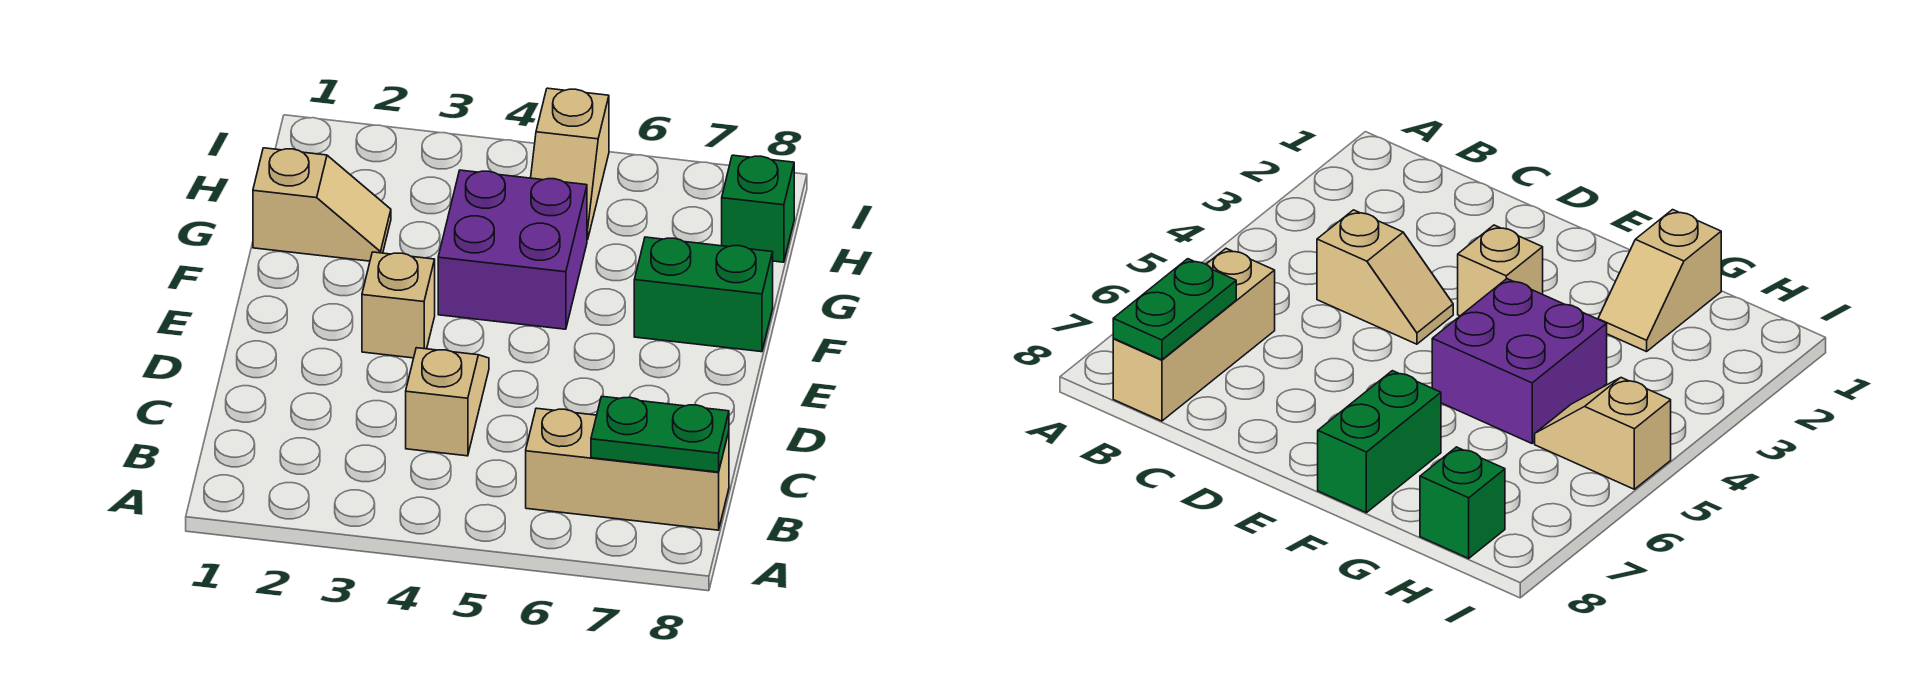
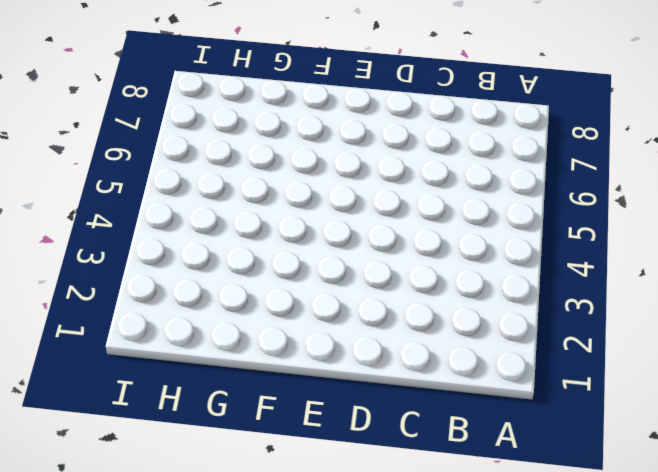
none -> tan 1x3 brick [526,408,729,530]
none -> tan 1x2 slope [406,348,489,456]

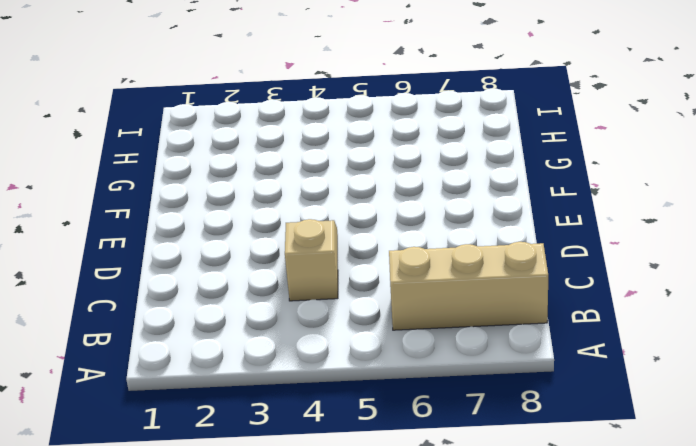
none -> tan 1x1 brick [362,252,435,358]
none -> purple 2x2 brick [438,170,587,329]

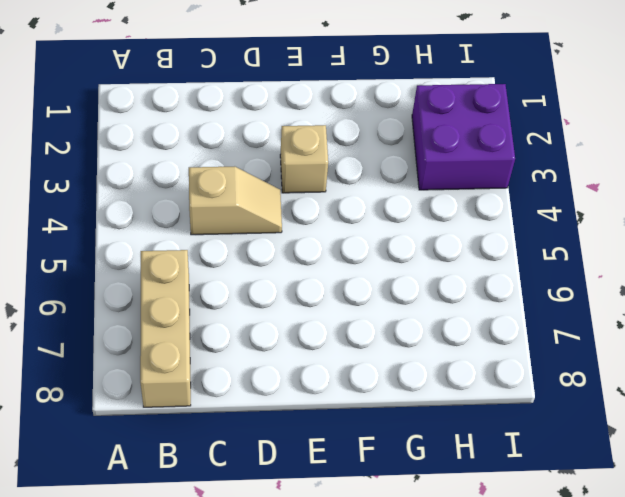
purple 2x2 brick [412,84,515,190] -> purple 2x2 brick moved to [438,170,587,329]
none -> green 1x2 brick [634,237,773,352]
none -> tan 1x2 slope [253,148,391,261]

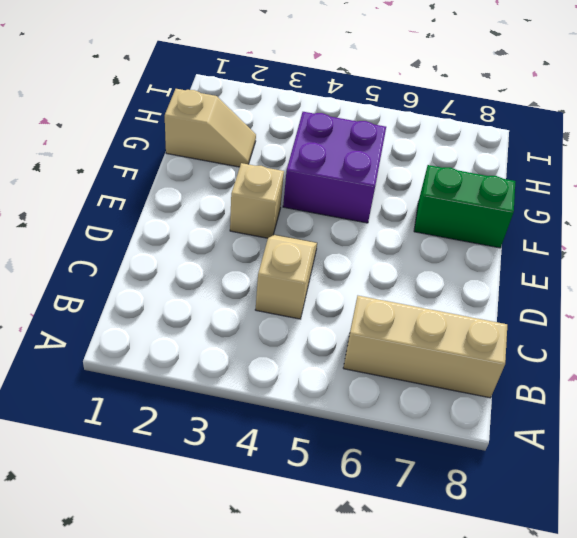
none -> tan 1x2 slope [531,88,609,240]
none -> green 1x1 brick [722,155,794,262]

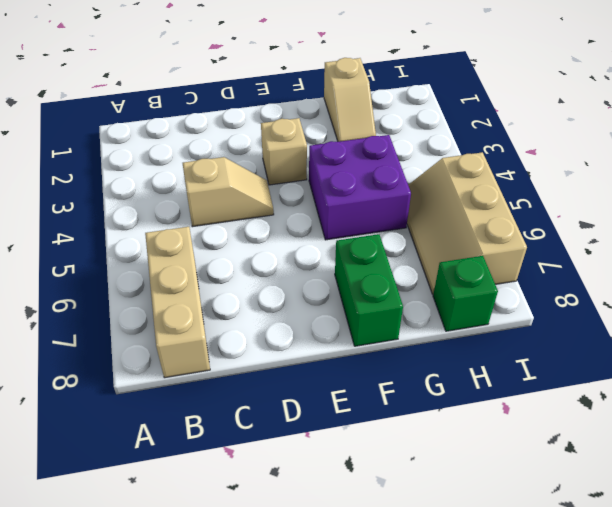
tan 2x3 slope [407,152,527,294] -> tan 1x2 slope [531,88,609,240]
none -> green 1x2 plate [591,397,729,472]

